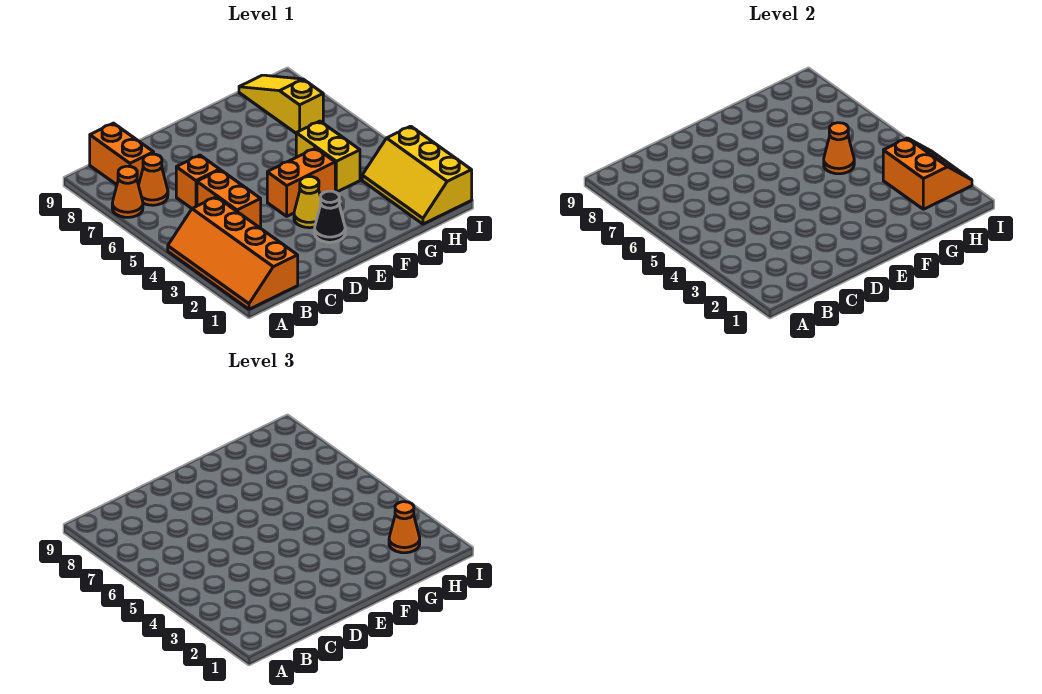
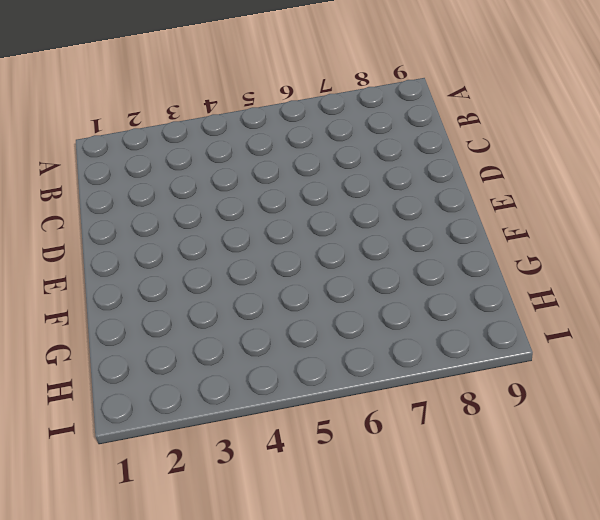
none -> orange 2x4 slope [168,197,298,309]
none -> orange 1x1 cone [112,166,143,217]
none -> orange 1x1 cone [139,154,168,205]

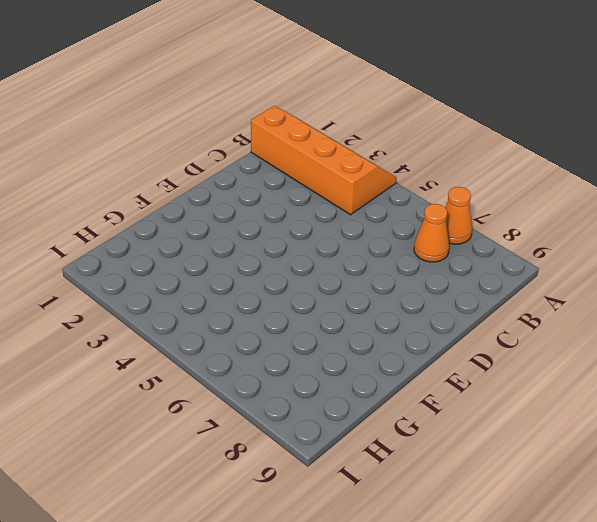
none -> orange 1x2 brick [90,123,154,185]
none -> orange 1x2 brick [197,170,261,228]
none -> orange 1x1 brick [176,155,220,208]

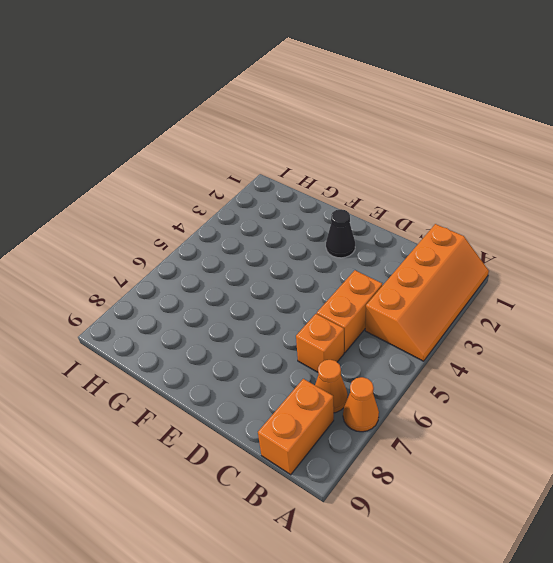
none -> yellow 1x1 cone [294,177,321,228]
none -> orange 1x2 brick [267,148,335,216]
none -> yellow 1x2 brick [296,121,360,192]

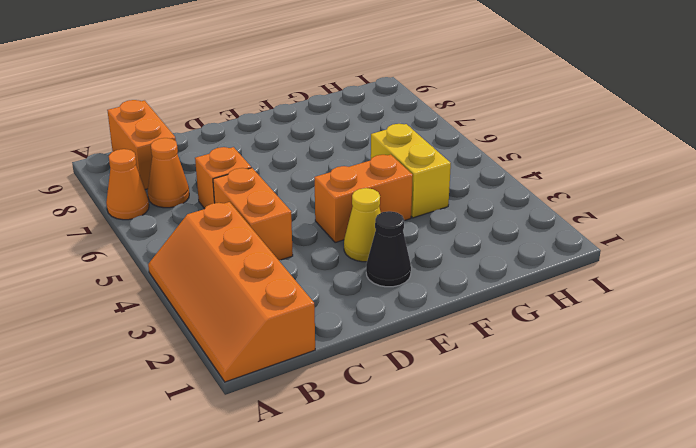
none -> yellow 2x3 slope [362,126,472,224]
none -> yellow 1x3 slope [239,75,323,133]
none -> orange 1x1 cone [824,123,854,174]

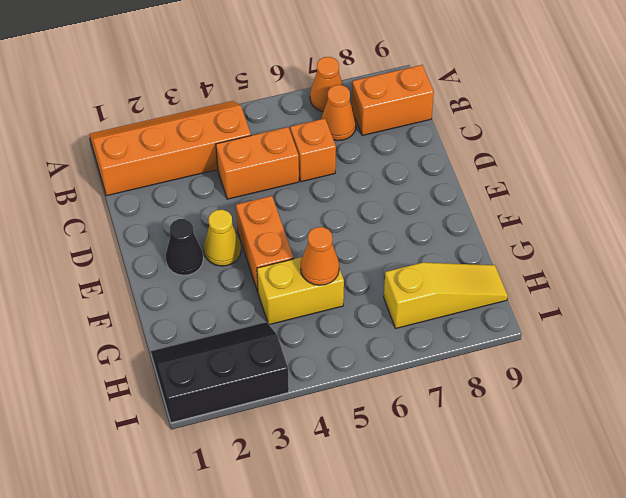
black 2x3 slope [151,322,289,423] -> yellow 2x3 slope [362,126,472,224]
none -> orange 2x2 slope [883,138,972,209]
none -> orange 1x1 cone [389,502,420,553]

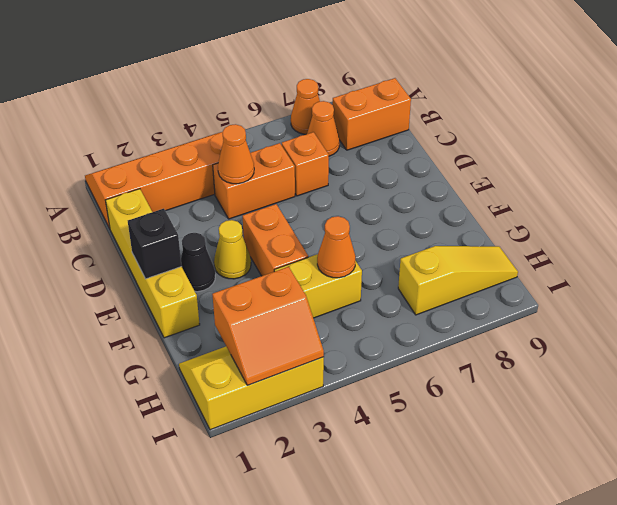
yellow 1x4 brick [106,189,200,338] -> none
orange 1x1 cone [218,124,254,184] -> orange 1x1 cone moved to [389,502,420,553]
black 1x1 brick [128,209,182,279] -> none

